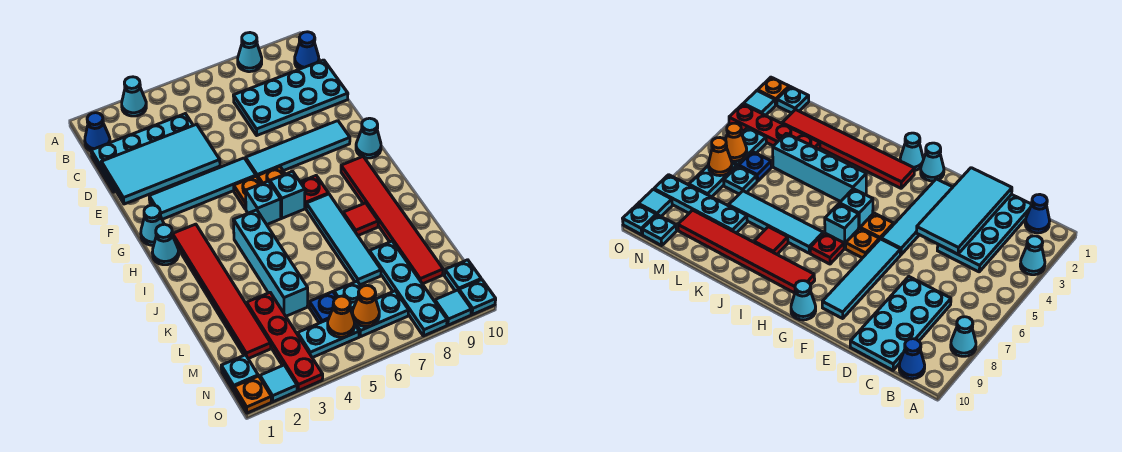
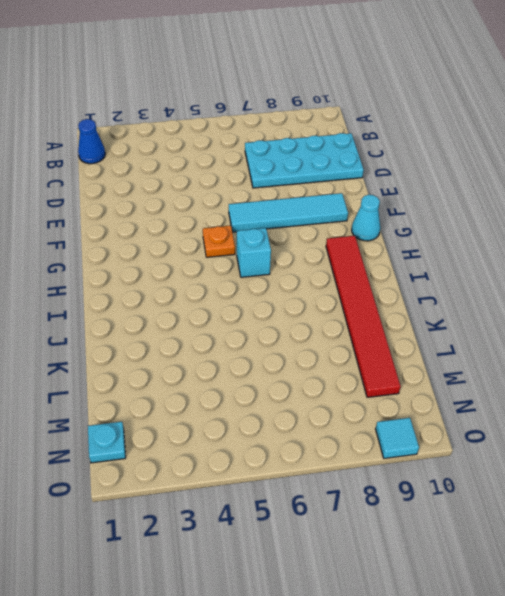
none -> cyan 1x1 cone [122,77,146,116]
none -> cyan 1x1 cone [238,33,262,72]
none -> blue 1x1 cone [295,32,319,69]
none -> cyan 2x4 plate [91,114,193,192]

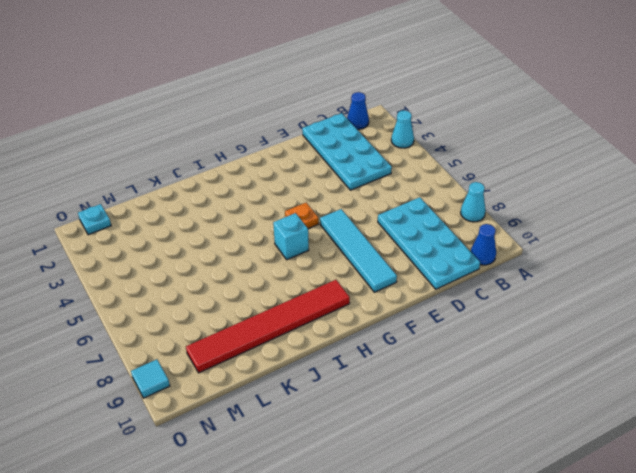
none -> cyan 1x4 tile [149,158,256,219]
none -> cyan 1x1 cone [141,205,164,245]
none -> orange 1x1 plate [258,167,285,184]
none -> cyan 1x1 cone [356,118,381,158]

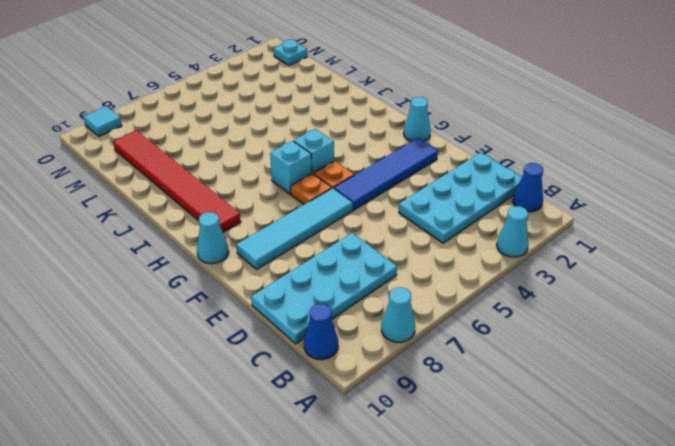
blue 1x4 tile [334,138,438,210] -> cyan 1x4 tile [149,158,256,219]
none -> cyan 1x1 cone [152,224,179,265]
none -> red 1x6 tile [173,224,271,359]
none -> red 1x1 plate [300,176,329,208]
none -> cyan 1x4 brick [233,210,308,316]

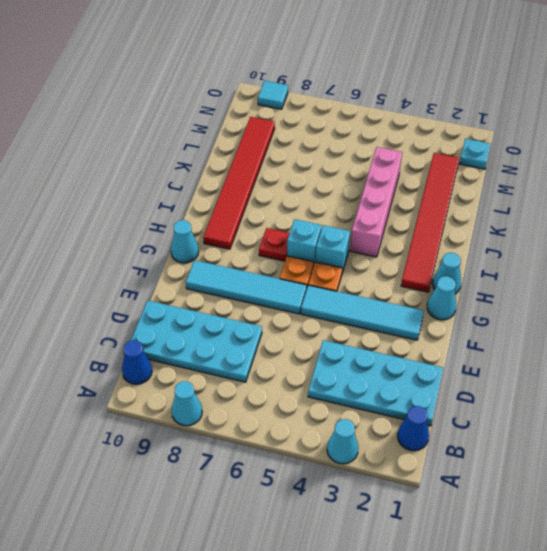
pink 1x4 brick [350,147,402,257] -> cyan 1x4 brick [233,210,308,316]
none -> cyan 1x4 tile [306,194,381,285]
none -> red 1x1 tile [343,203,378,235]
none -> red 1x4 plate [247,293,323,391]
none -> cyan 1x4 plate [369,241,447,336]

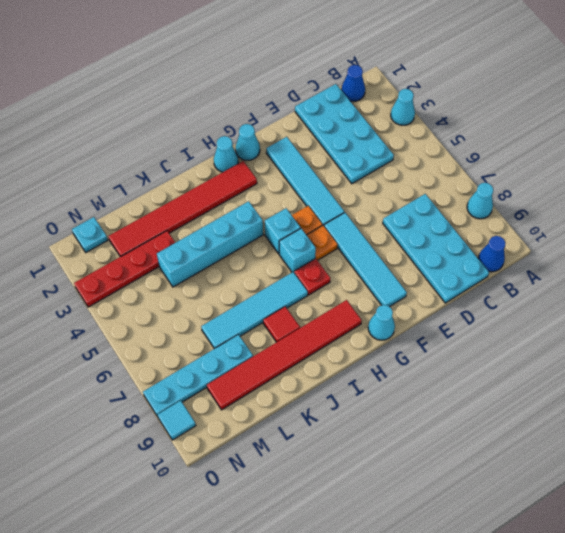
none -> blue 1x1 plate [309,292,337,323]
none -> cyan 1x1 plate [334,281,361,309]
none -> cyan 1x2 plate [298,320,359,358]
none -> cyan 1x2 plate [351,291,409,337]

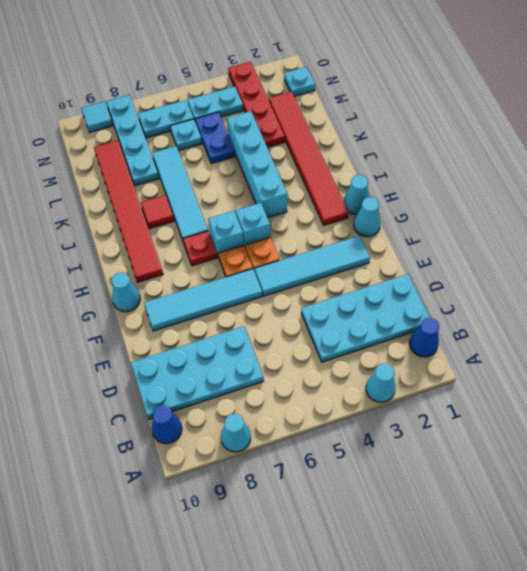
blue 1x2 plate [195,112,235,164] -> blue 1x1 plate [309,292,337,323]
none -> cyan 1x1 plate [444,260,481,291]
none -> orange 1x1 plate [234,376,271,413]
none -> cyan 1x1 tile [260,365,297,402]
none -> cyan 1x1 plate [459,280,496,315]

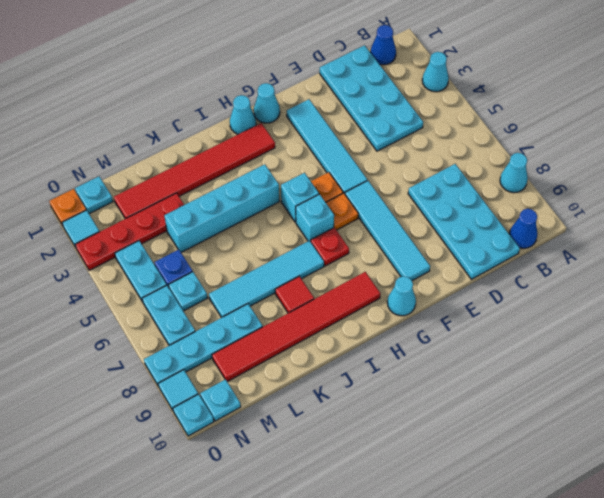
none -> cyan 2x4 tile [102,124,220,204]
none -> orange 1x1 cone [328,296,355,337]
none -> orange 1x1 cone [352,285,379,327]

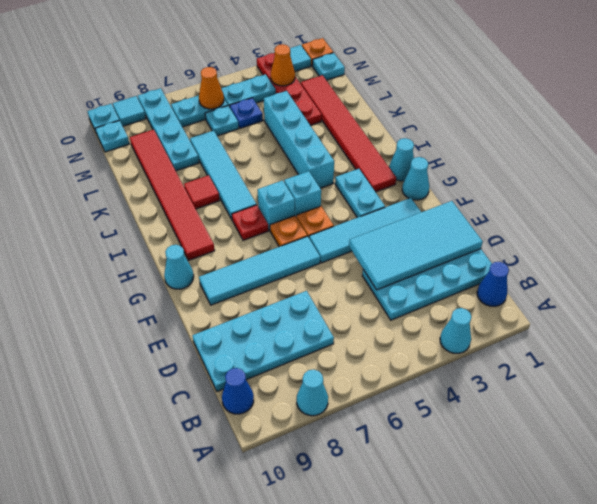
cyan 1x2 plate [335,169,385,218] -> none
orange 1x1 cone [271,44,295,86] -> orange 1x1 cone moved to [328,296,355,337]

